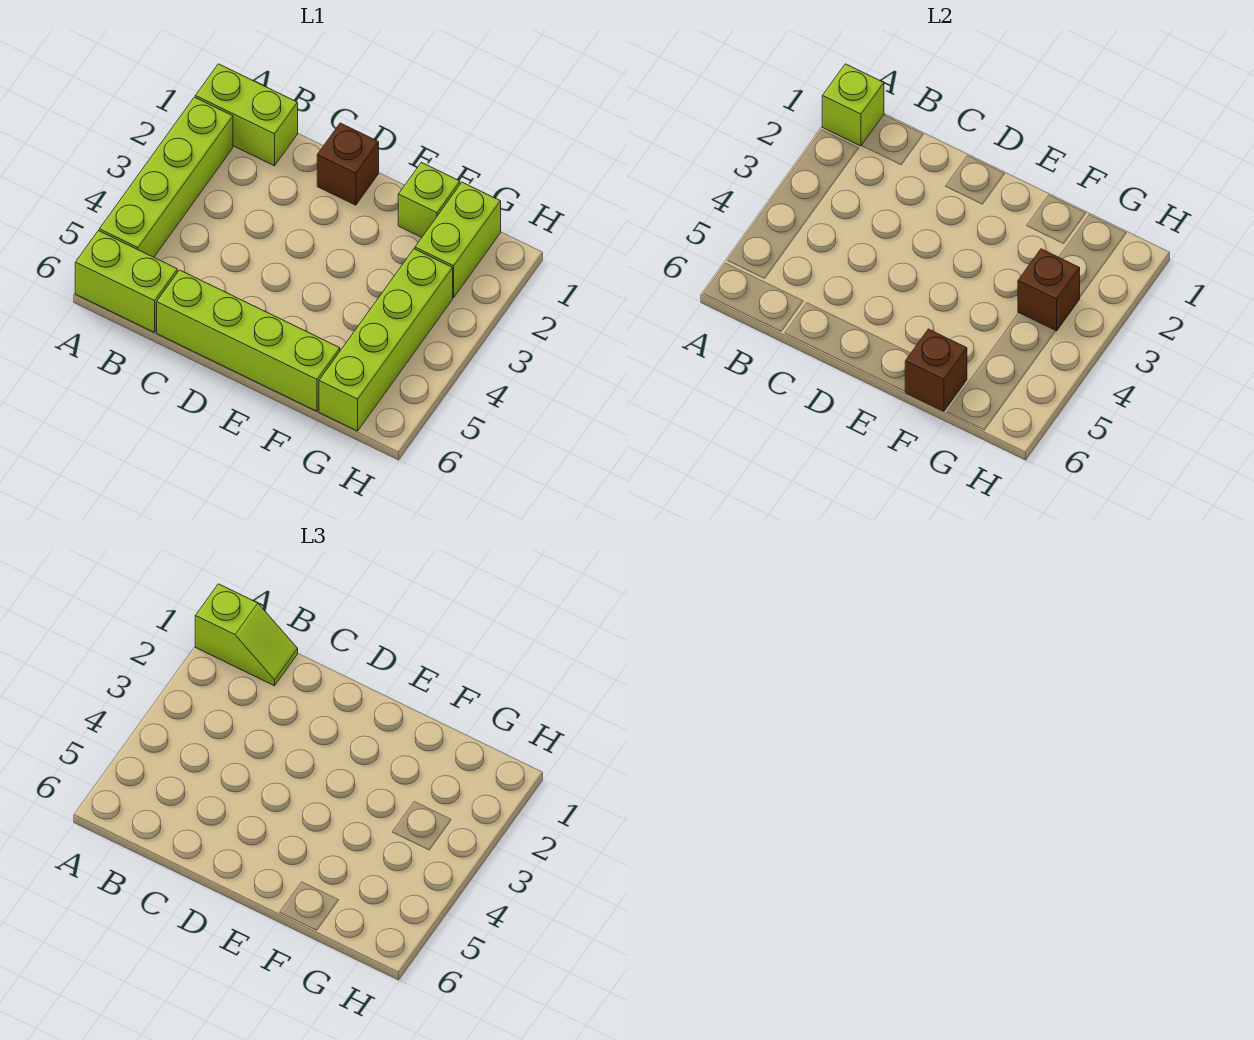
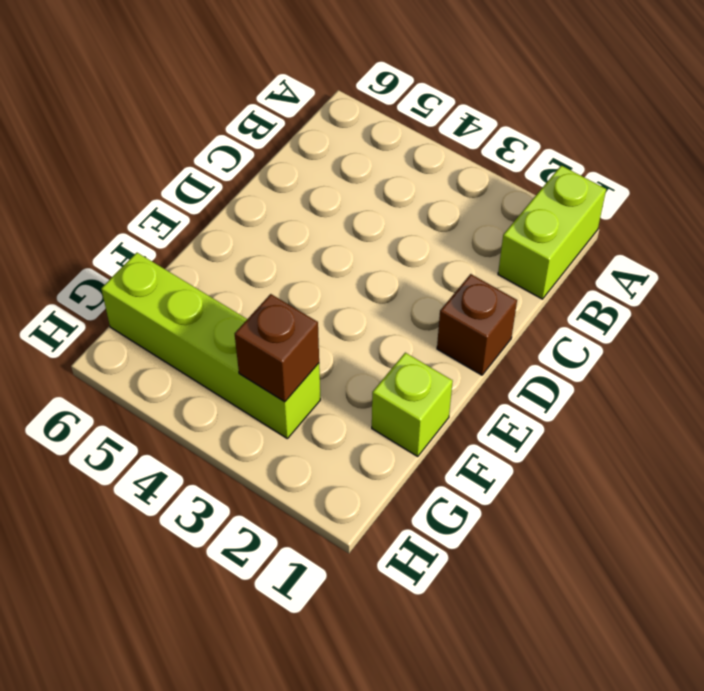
none -> lime 1x4 brick [99,97,233,257]
none -> lime 1x2 brick [75,231,177,332]
none -> lime 1x4 brick [157,270,340,411]

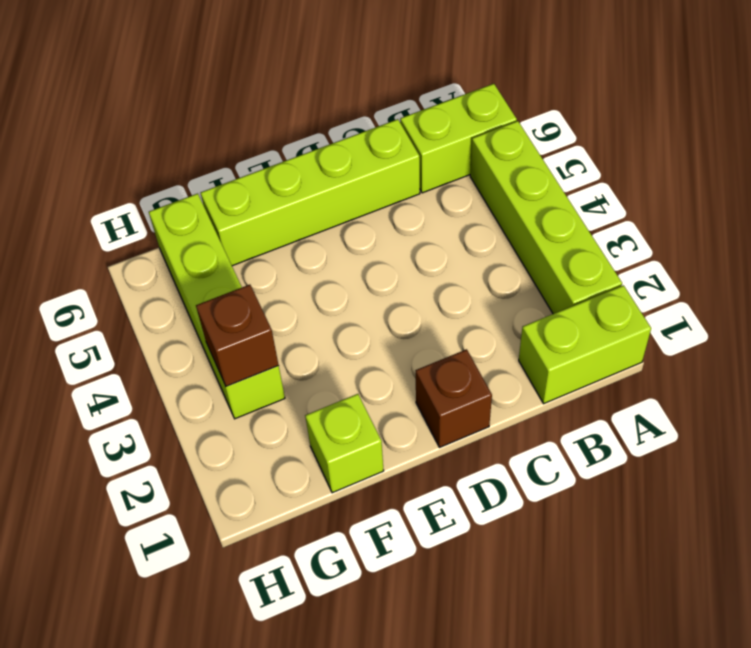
none -> lime 1x2 brick [415,182,501,298]
none -> lime 1x1 brick [822,64,884,146]
none -> brown 1x1 brick [905,329,967,411]

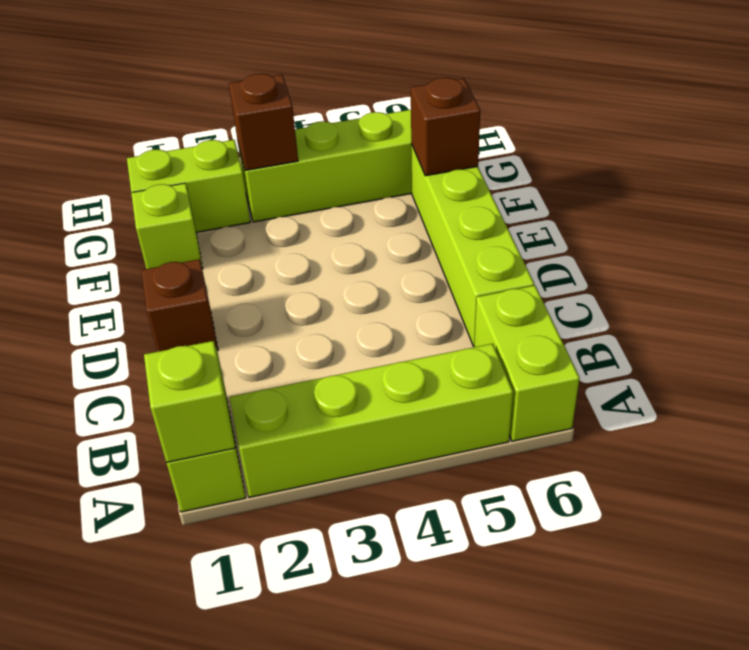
none -> lime 1x2 slope [195,584,298,686]

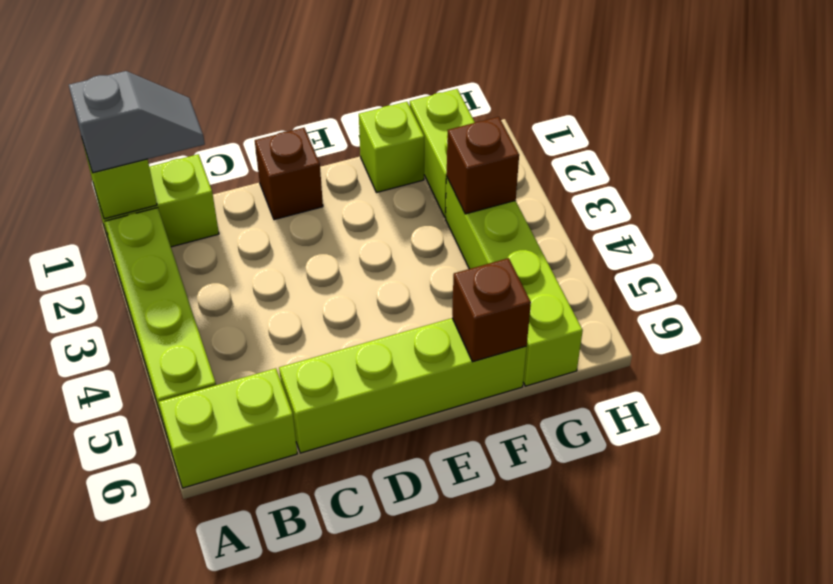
grey 1x2 slope [69,71,205,173] -> lime 1x2 slope [195,584,298,686]

